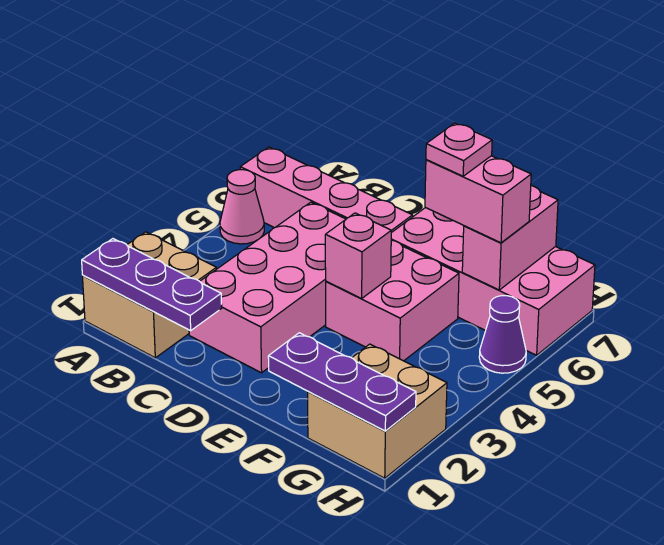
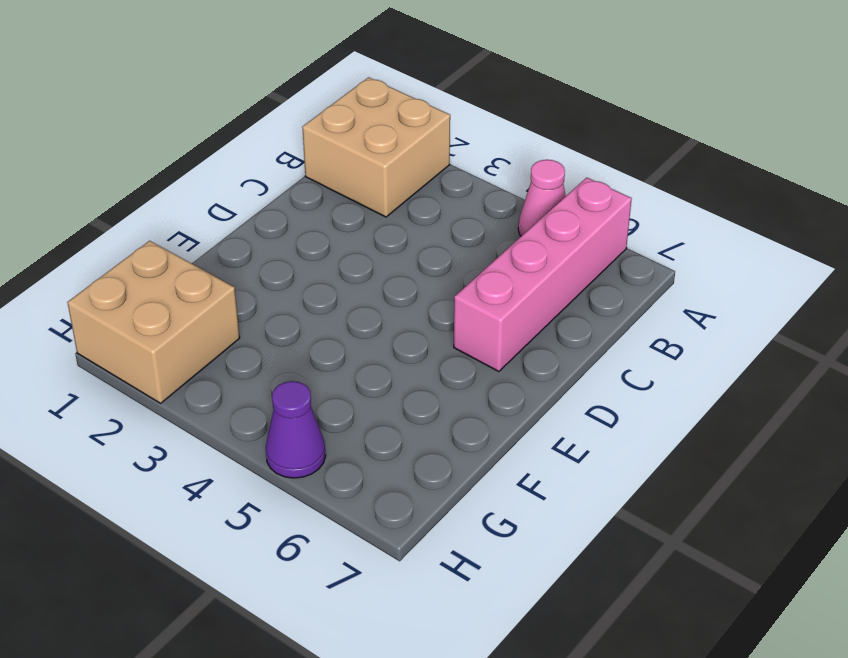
none -> pink 2x4 brick [189,202,346,373]
none -> pink 2x2 brick [326,240,459,361]
none -> pink 2x4 brick [391,208,595,355]

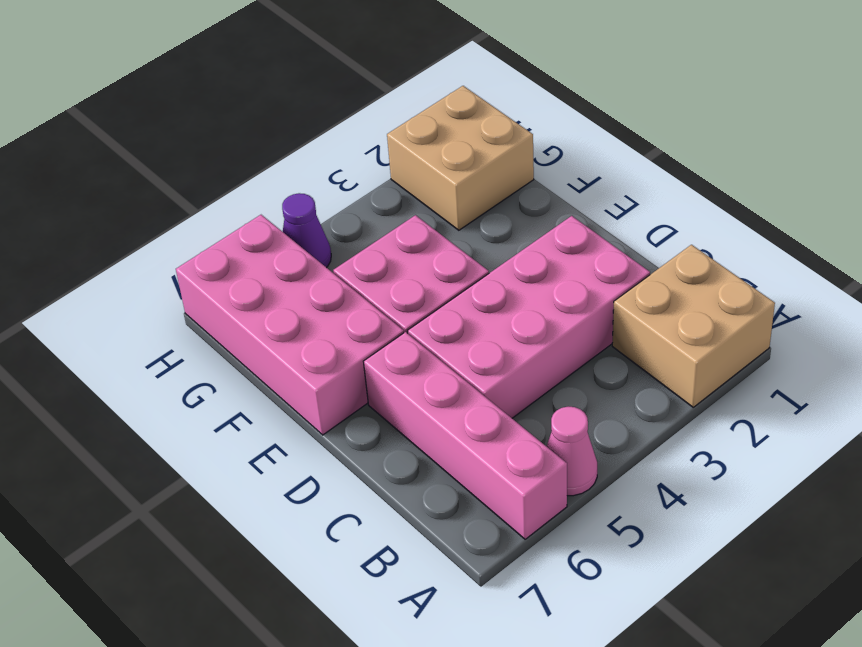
none -> purple 1x3 plate [82,239,222,331]
none -> pink 1x1 brick [325,213,391,298]
none -> purple 1x3 plate [268,333,416,431]

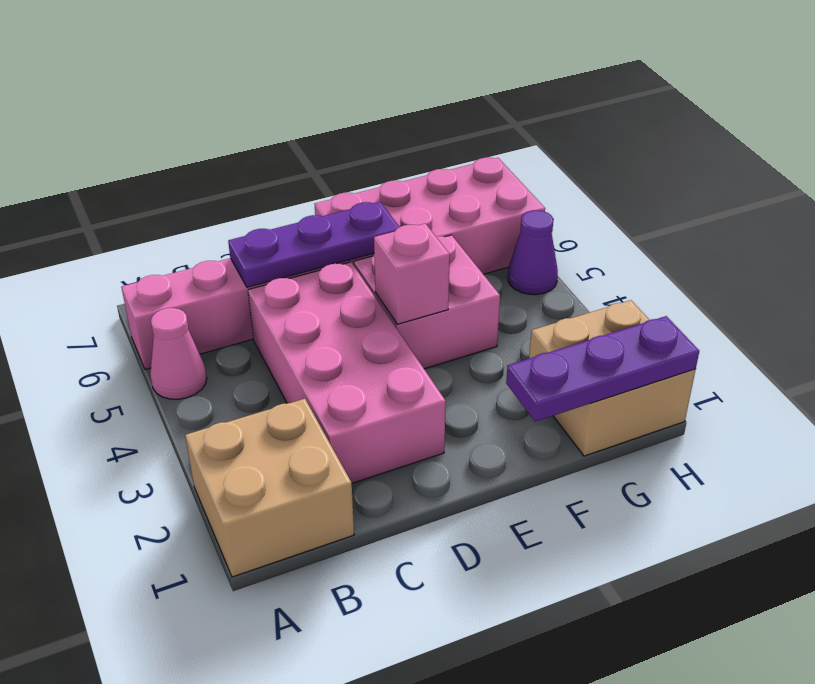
purple 1x3 plate [228,202,399,287] -> purple 1x3 plate moved to [82,239,222,331]
none -> pink 1x2 brick [462,186,558,290]
none -> pink 1x2 brick [425,156,531,243]
none -> pink 1x1 plate [426,123,492,176]

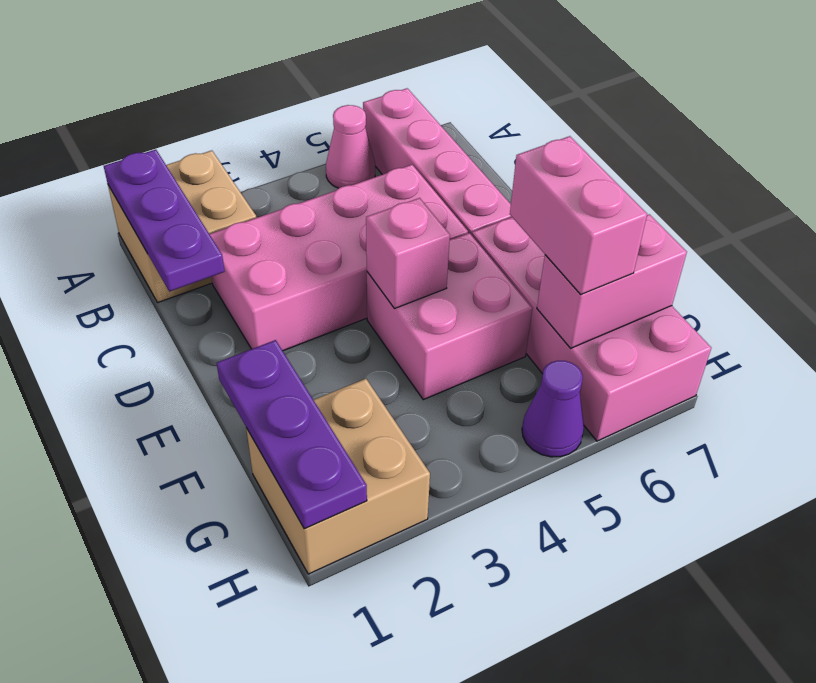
none -> pink 1x1 plate [426,123,492,176]

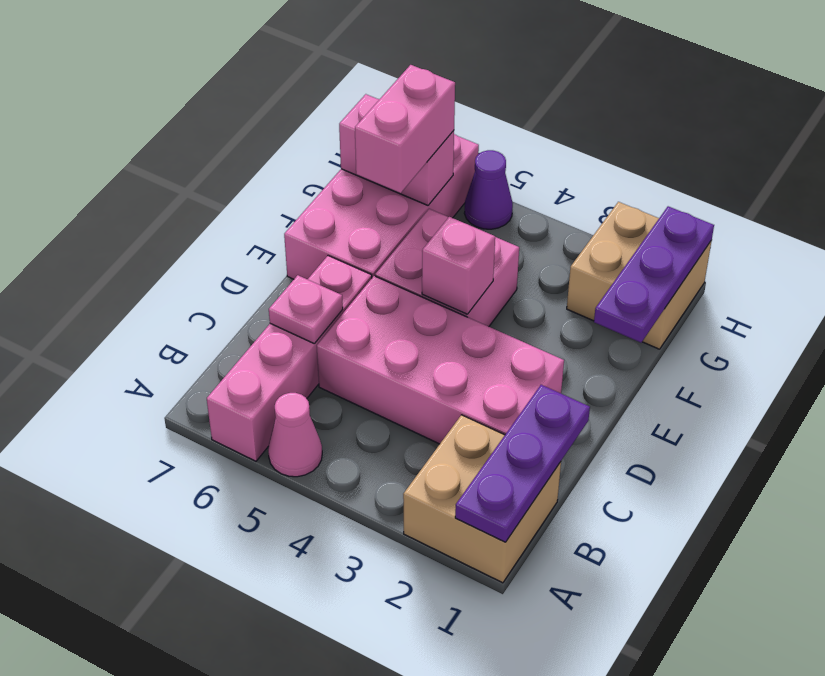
pink 1x1 plate [269,275,343,344] -> pink 1x1 plate moved to [426,123,492,176]

